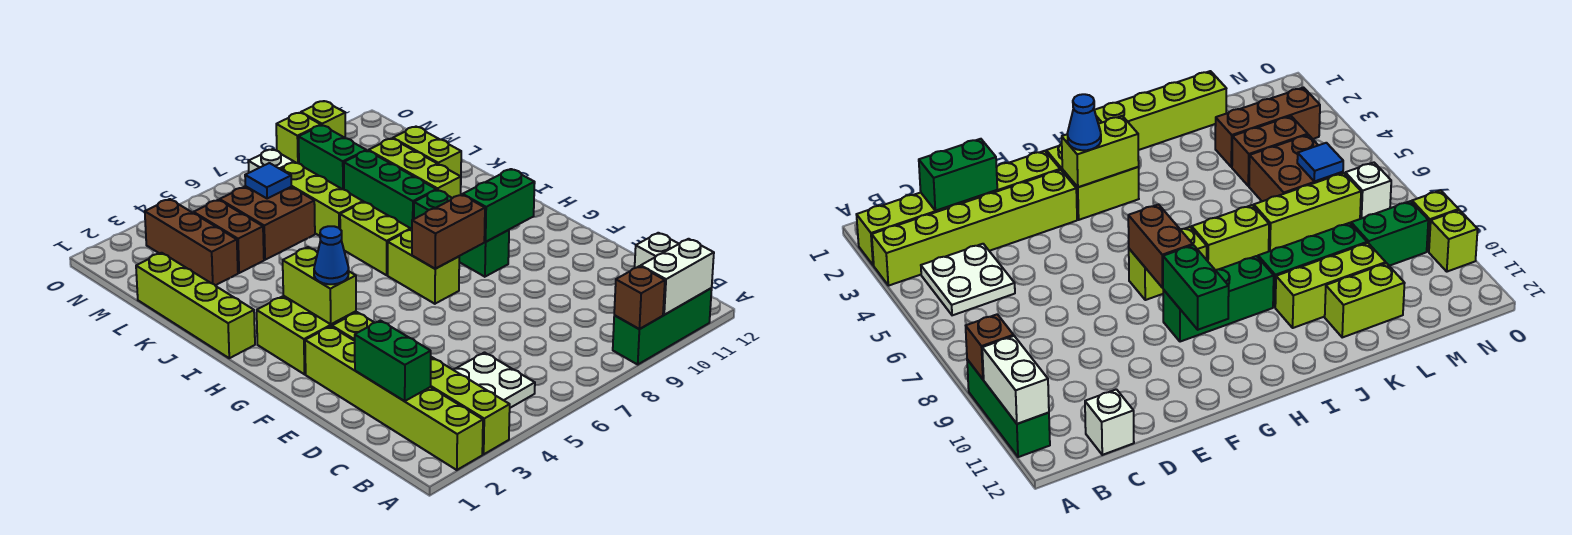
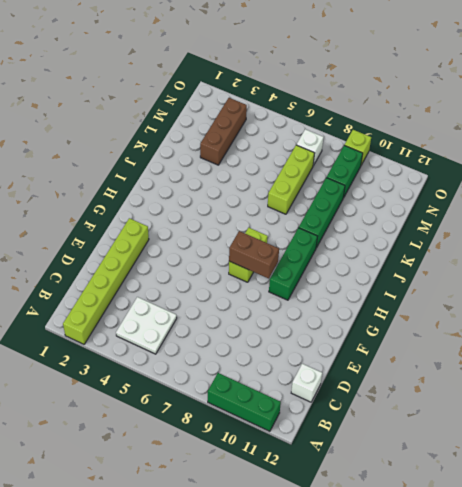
none -> lime 1x6 brick [332,312,510,454]
none -> lime 2x2 brick [257,296,356,374]
none -> lime 1x4 brick [136,253,255,358]

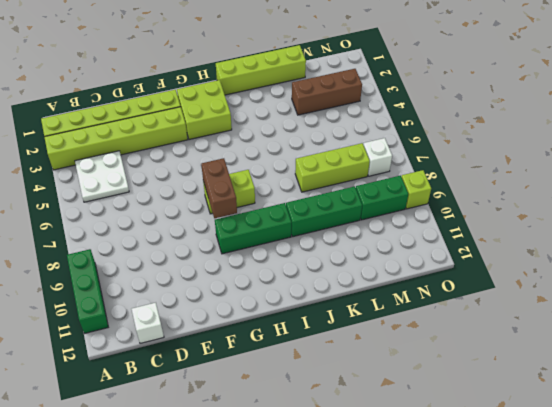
none -> lime 1x2 brick [340,202,411,275]
none -> lime 1x3 brick [369,138,461,198]
none -> lime 1x2 brick [393,127,461,176]

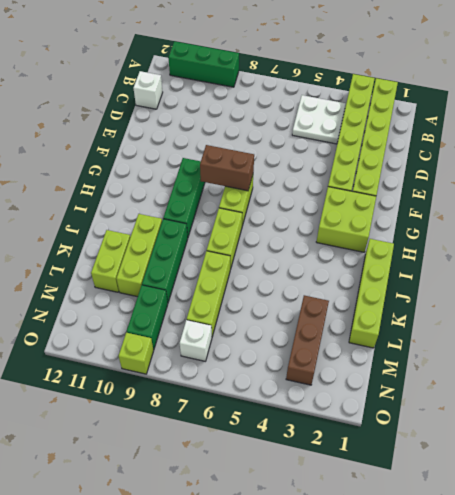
none -> brown 1x2 brick [194,200,264,273]
none -> brown 2x2 brick [220,186,315,260]
none -> lime 1x1 brick [301,101,345,138]

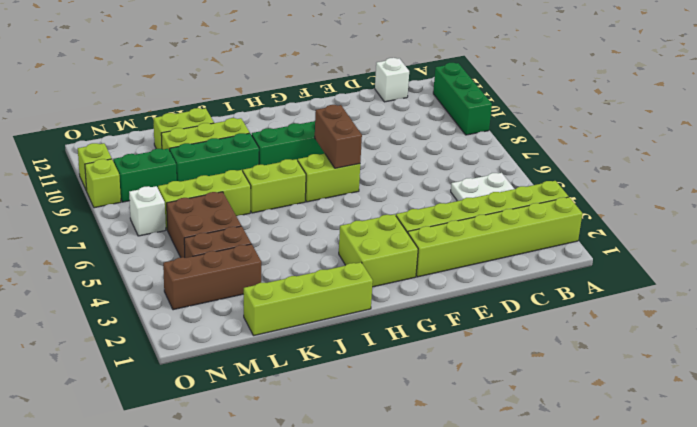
none -> brown 1x1 brick [614,266,665,329]
none -> white 1x2 brick [641,239,714,315]
none -> green 1x2 brick [355,321,431,401]

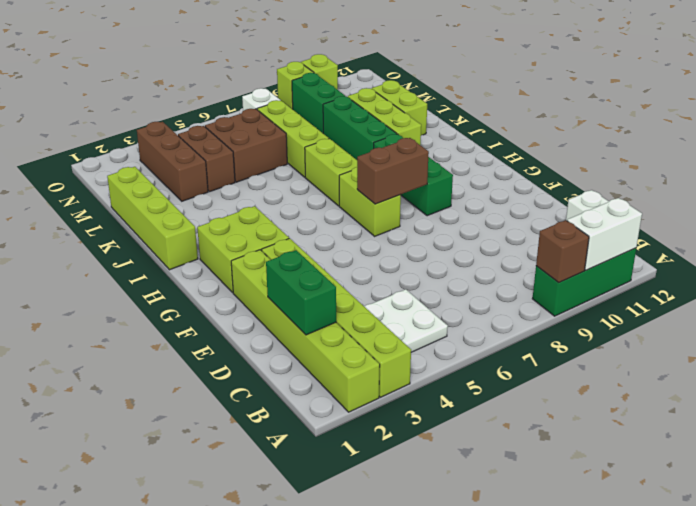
none -> lime 1x2 brick [283,247,356,324]
none -> green 1x2 brick [463,169,535,242]
none -> blue 1x1 tile [245,163,291,199]

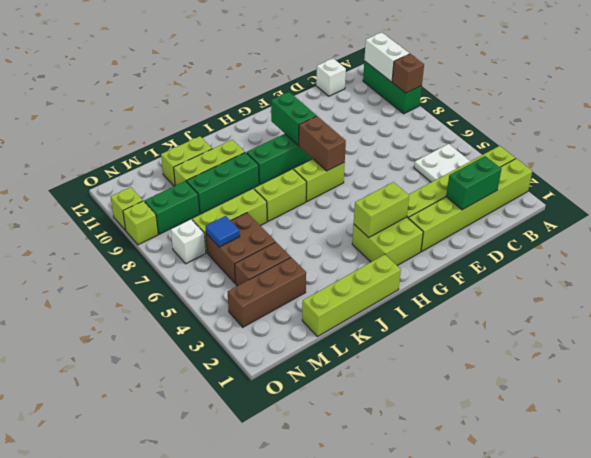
none -> blue 1x1 cone [314,226,349,284]

